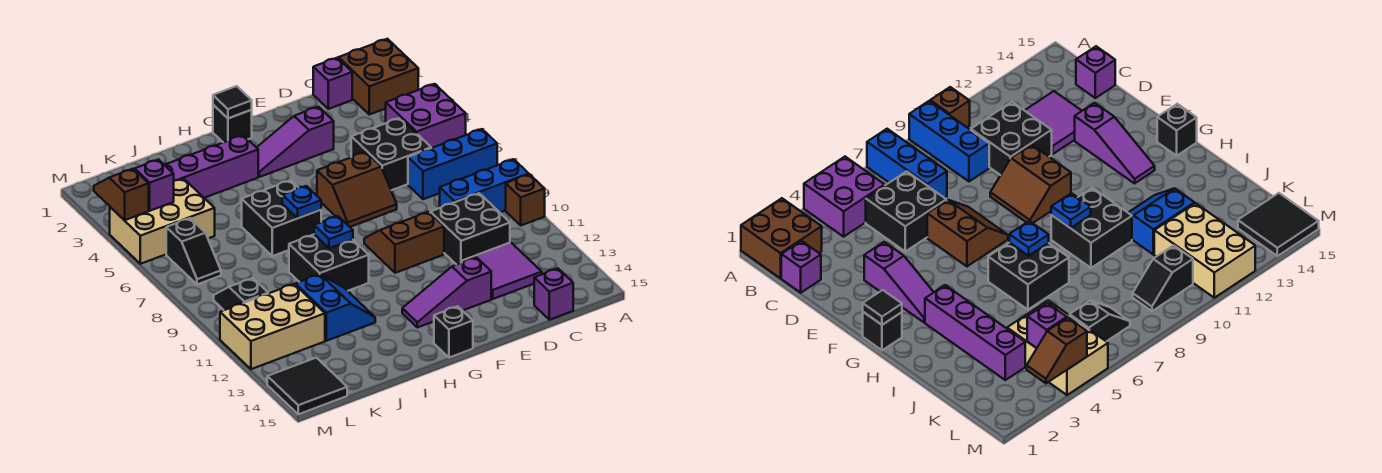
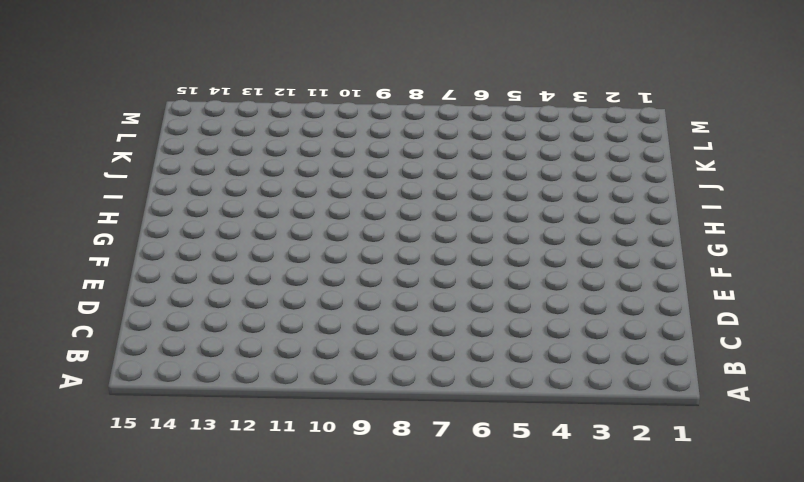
none -> brown 2x2 brick [338,39,418,115]
none -> purple 2x2 brick [386,84,466,148]
none -> blue 1x3 brick [408,129,497,199]
none -> blue 1x3 brick [440,159,529,212]

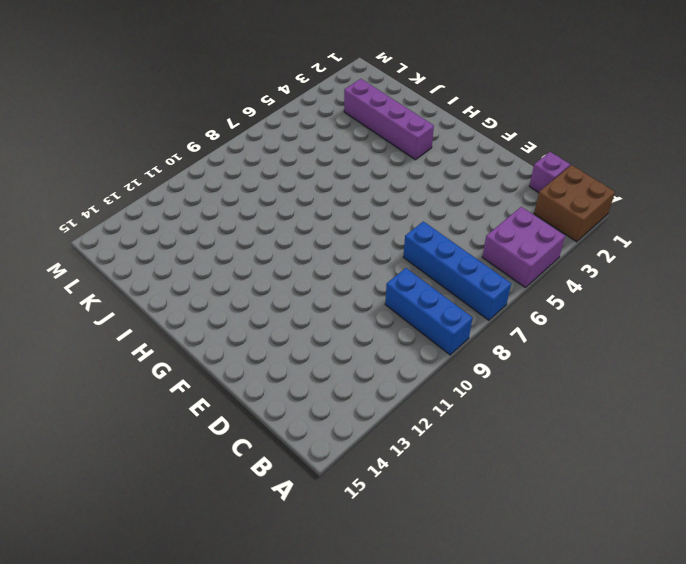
blue 1x4 brick [403,221,511,320] -> blue 1x3 brick [408,129,497,199]
none -> brown 1x1 brick [506,174,545,225]
none -> black 2x2 brick [351,118,431,190]
none -> black 2x2 brick [430,193,510,265]
none -> purple 2x2 tile [462,242,542,299]

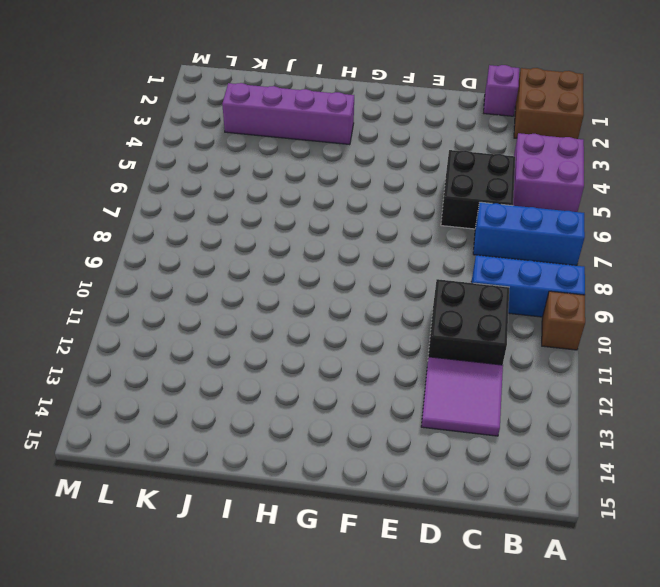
none -> purple 1x1 brick [534,269,573,320]
none -> purple 1x3 slope [256,107,334,177]
none -> brown 2x2 slope [317,152,397,227]
none -> brown 2x2 slope [364,212,444,273]

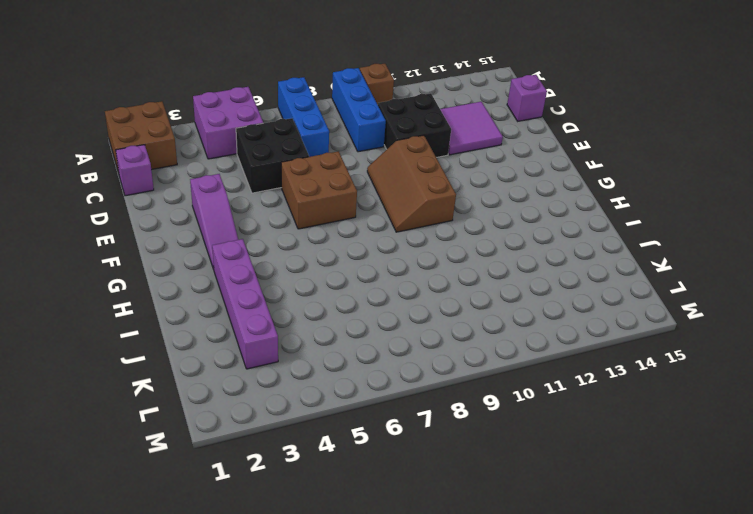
brown 2x2 brick [281,151,357,229] -> brown 2x2 slope [317,152,397,227]
brown 2x3 slope [367,135,456,232] -> brown 2x2 slope [364,212,444,273]
none -> purple 1x3 slope [402,257,491,327]
none -> black 1x1 brick [213,105,252,142]
none -> black 1x1 brick [434,306,473,358]
none -> black 2x2 brick [242,180,321,256]

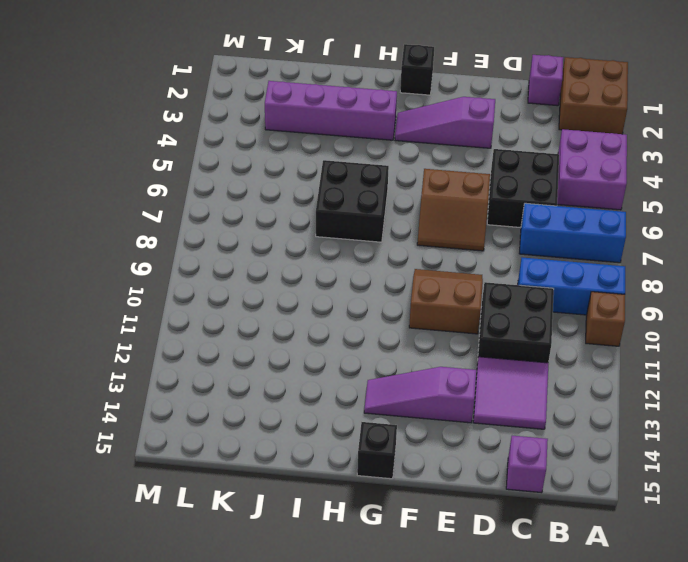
none -> black 2x2 brick [289,235,369,291]
none -> blue 2x2 slope [295,274,375,341]
none -> tan 2x3 brick [110,179,215,264]
none -> tan 2x3 brick [220,284,325,369]

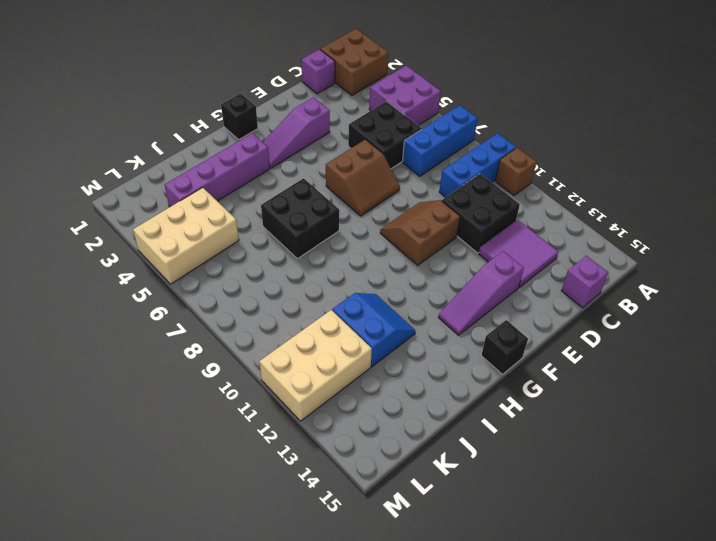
none -> black 2x2 brick [289,235,369,291]
none -> black 1x2 slope [166,218,221,285]
none -> black 1x2 slope [214,278,268,310]
none -> black 2x2 tile [267,358,347,414]

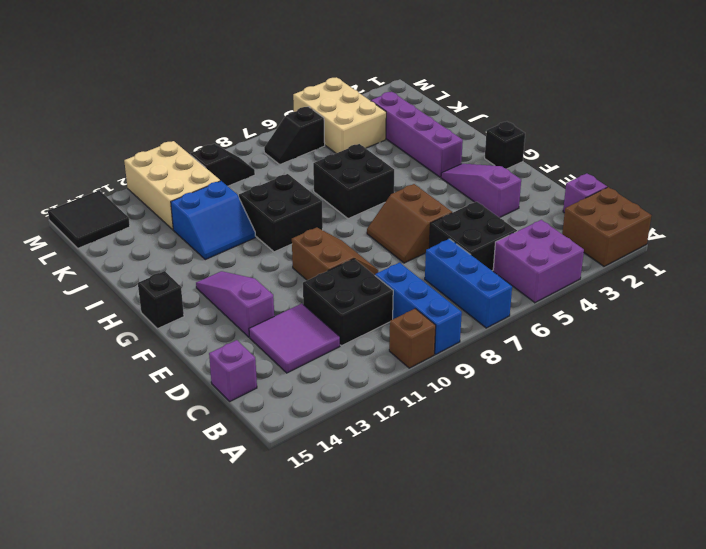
none -> black 1x1 tile [213,86,252,118]
none -> blue 1x1 plate [282,186,321,218]
none -> blue 1x1 plate [314,216,353,248]
none -> purple 1x1 brick [135,160,174,211]

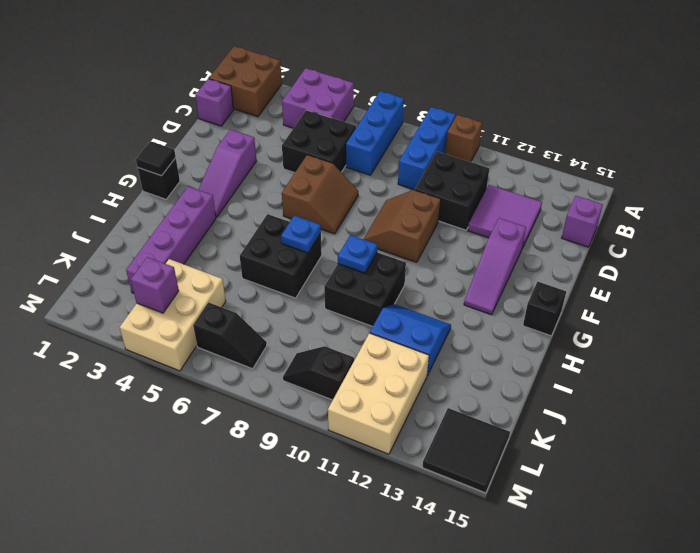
none -> brown 1x2 slope [94,169,149,220]

